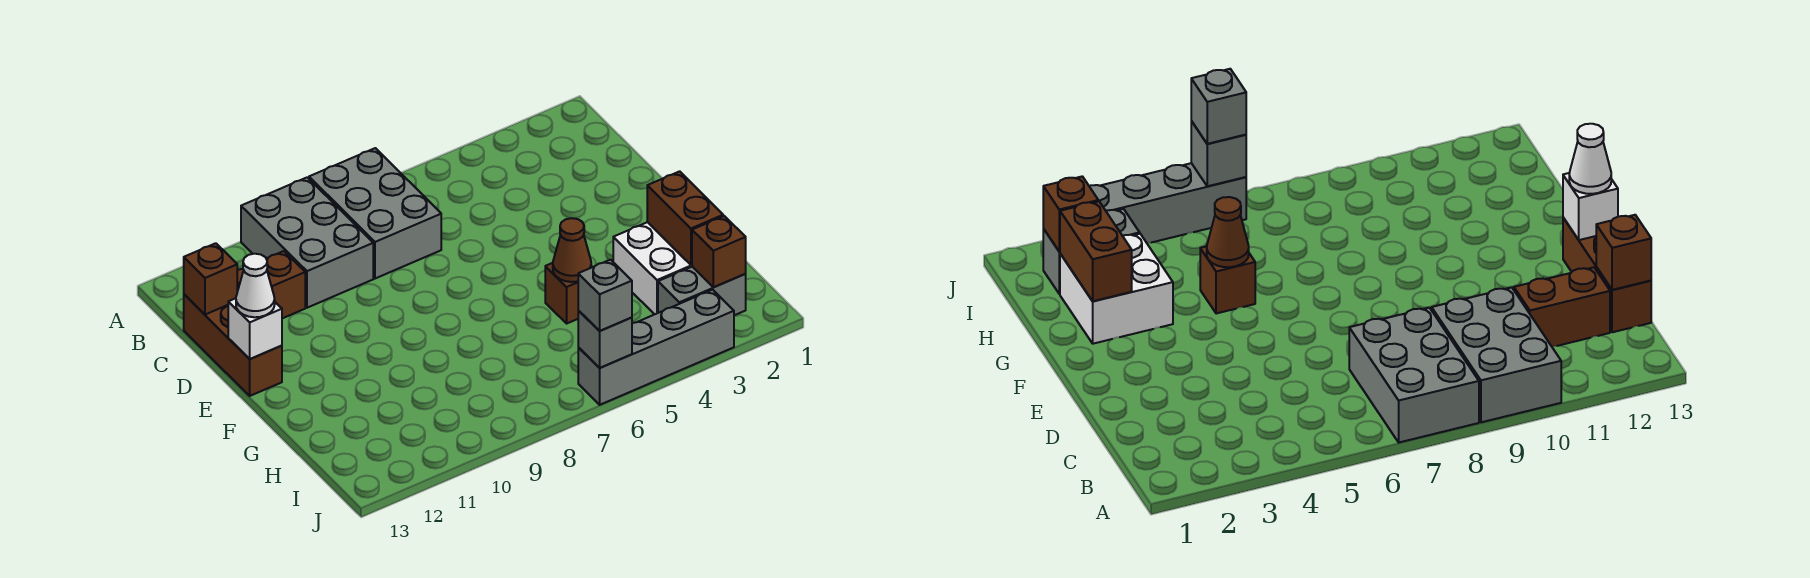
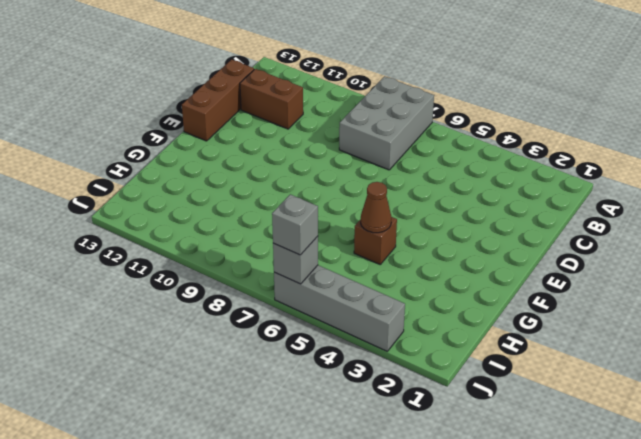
none -> grey 2x3 brick [241,177,373,308]
none -> white 2x2 brick [613,222,692,314]
none -> grey 1x2 brick [658,267,746,315]

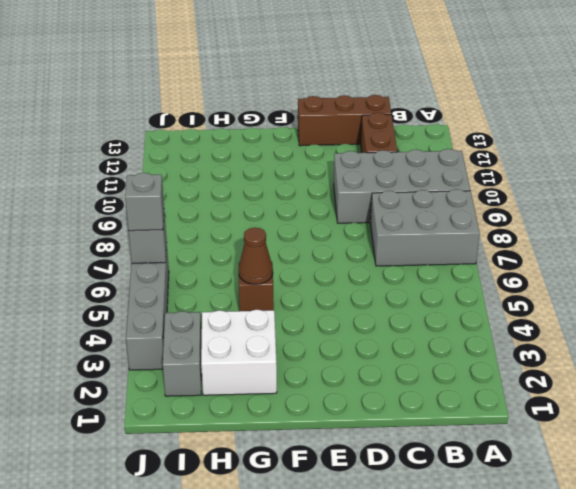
grey 2x4 brick [334,149,470,223] -> grey 2x3 brick [241,177,373,308]
none -> brown 1x1 brick [184,243,237,315]
none -> white 1x1 brick [228,298,282,359]
none -> brown 1x2 brick [647,171,723,265]

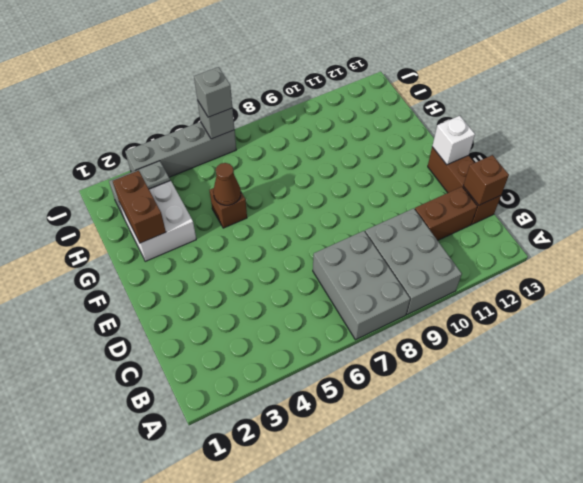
none -> brown 1x1 brick [692,216,746,287]
none -> white 1x1 cone [236,254,275,317]

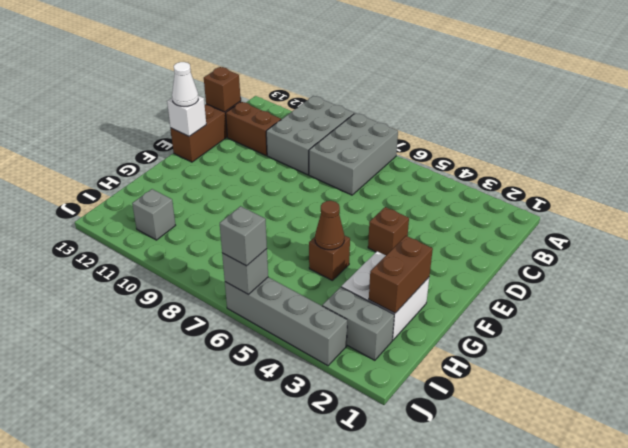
brown 1x1 brick [368,207,409,255] -> brown 1x1 brick moved to [692,216,746,287]
grey 1x1 brick [132,189,176,240] -> none

